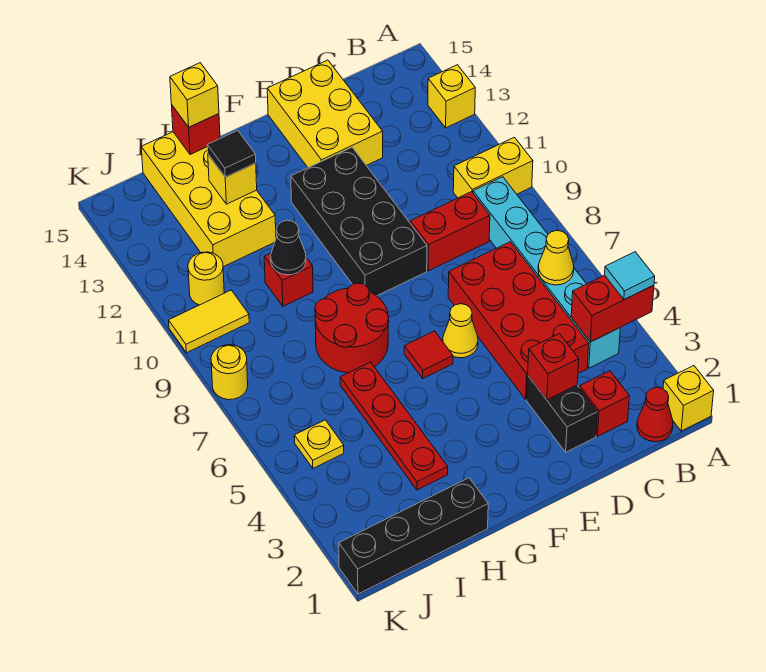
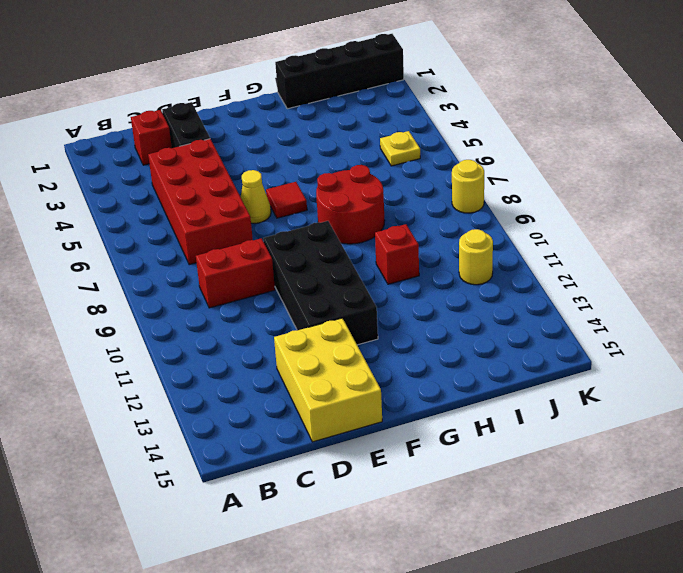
none -> yellow 1x1 brick [663,366,714,431]
none -> yellow 1x2 brick [453,137,533,198]
none -> yellow 1x1 brick [428,65,475,128]
none -> red 1x1 cone [637,387,673,442]

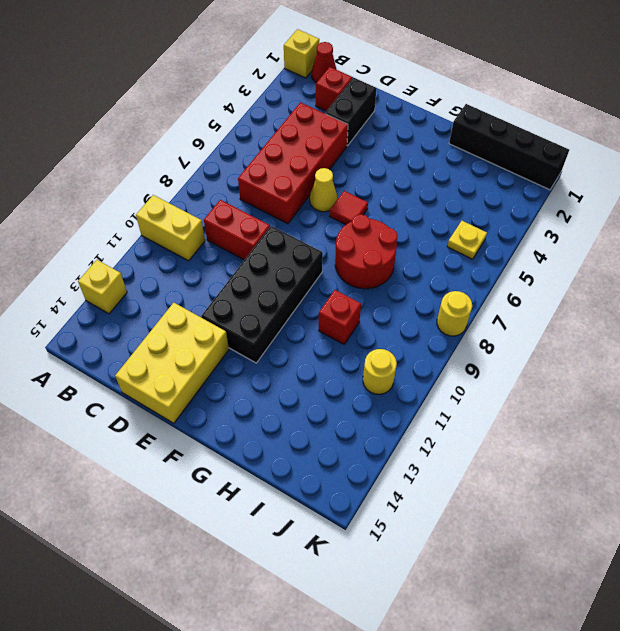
none -> cyan 1x6 brick [473,177,620,368]
none -> red 1x4 plate [340,362,448,490]
none -> yellow 2x4 brick [141,132,276,267]
none -> yellow 1x2 tile [169,290,249,353]

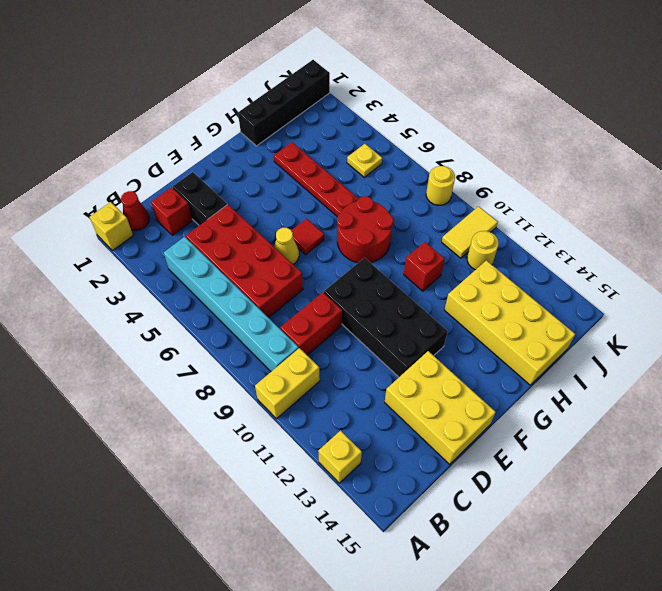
none -> red 1x2 brick [571,275,654,342]
none -> yellow 1x1 cone [538,231,574,285]
none -> red 1x1 brick [528,334,579,400]
none -> black 1x1 cone [271,220,306,275]

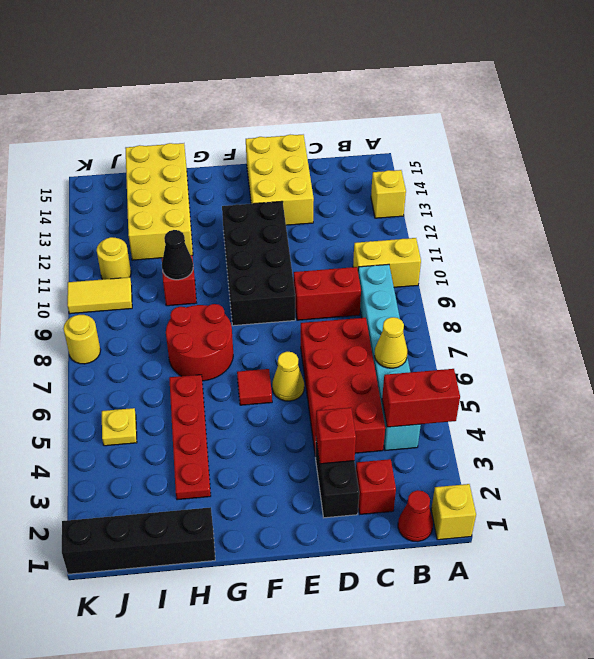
none -> yellow 1x1 brick [208,155,257,204]
none -> red 1x1 brick [172,106,220,155]
none -> cyan 1x1 tile [605,252,655,300]
none -> black 1x1 tile [207,130,256,177]

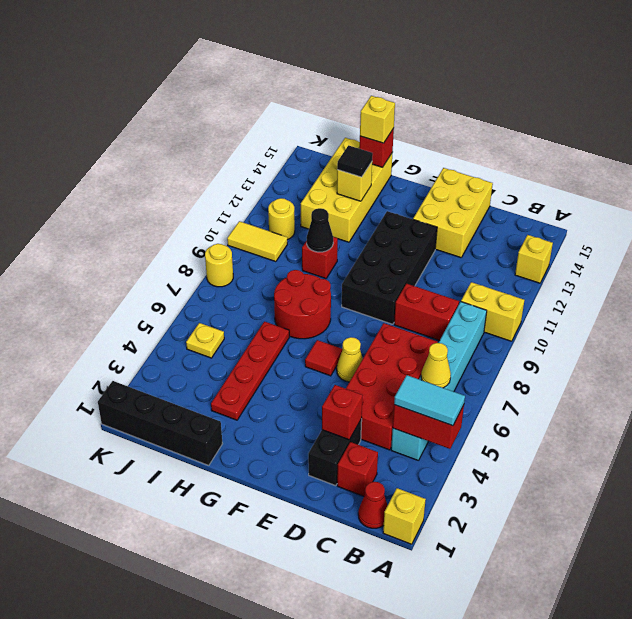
cyan 1x2 tile [394,375,465,426] -> cyan 1x1 tile [605,252,655,300]

